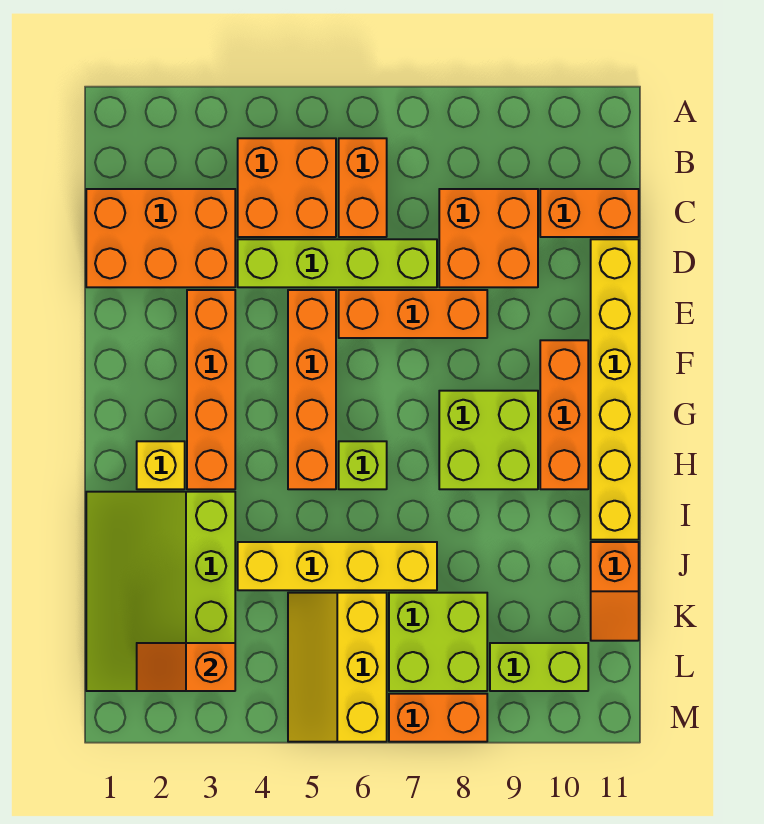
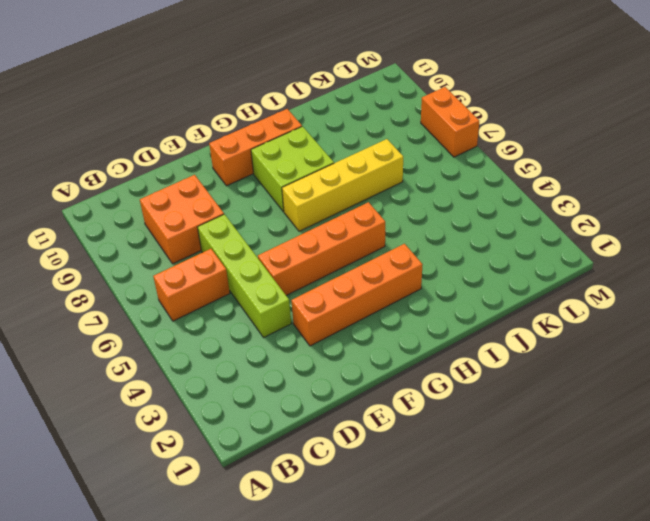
yellow 1x4 brick [282,139,403,231] -> yellow 1x4 brick turned to [238,542,437,590]
none -> orange 2x2 brick [238,138,336,237]
none -> orange 2x3 brick [86,189,235,287]
none -> orange 1x2 brick [540,189,639,237]

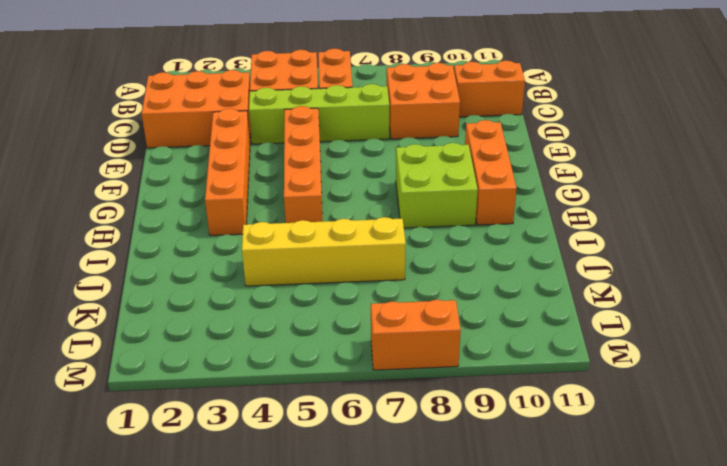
none -> yellow 1x6 brick [591,239,639,540]
none -> orange 1x3 brick [339,290,487,338]
none -> yellow 1x1 brick [137,441,185,489]

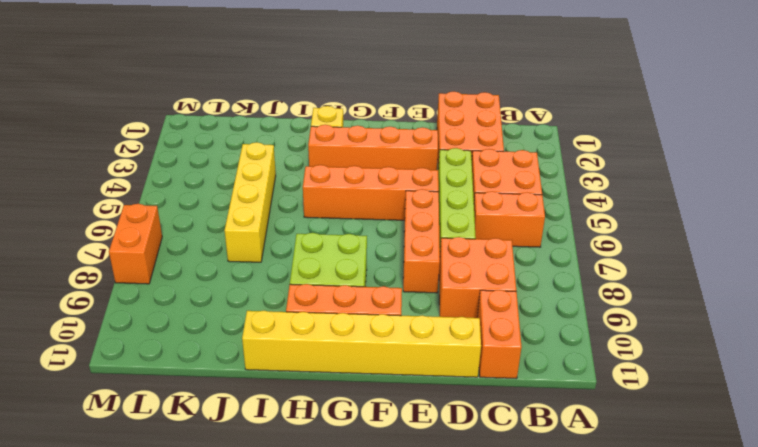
none -> lime 1x1 brick [339,441,387,489]
none -> lime 3x4 slope [86,492,235,691]
none -> orange 1x2 slope [591,542,639,641]

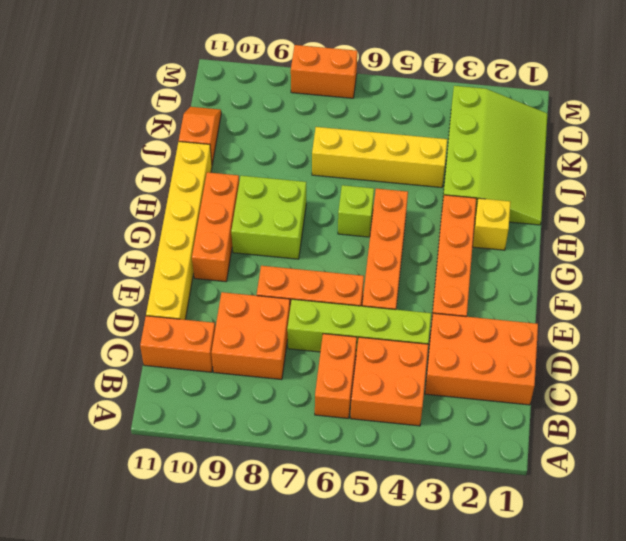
none -> yellow 2x3 slope [288,593,387,742]
none -> lime 2x2 brick [389,593,487,691]
none -> lime 1x2 brick [490,643,588,691]

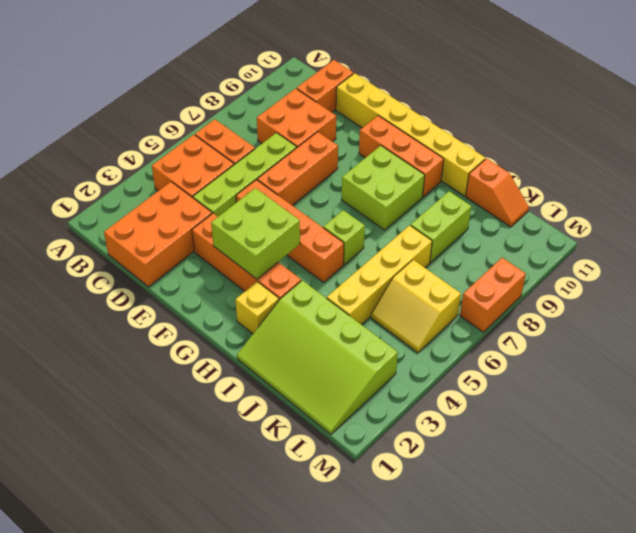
lime 2x2 brick [211,188,300,279] -> lime 2x2 brick moved to [389,593,487,691]
lime 1x2 brick [411,191,471,262] -> lime 1x2 brick moved to [490,643,588,691]
yellow 2x2 slope [371,260,461,353] -> yellow 2x3 slope [288,593,387,742]
none -> orange 1x2 slope [137,643,235,691]

